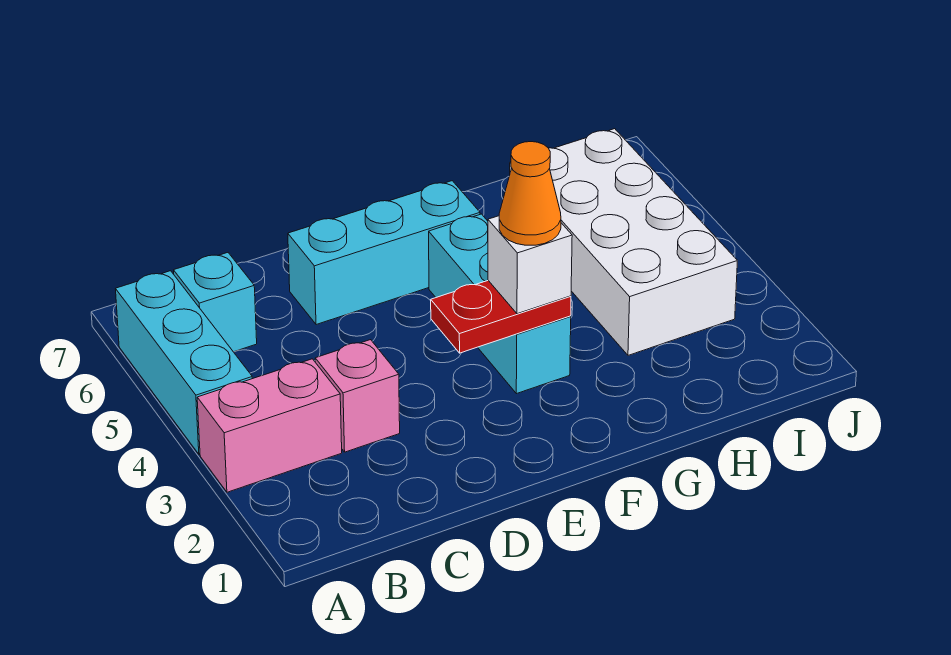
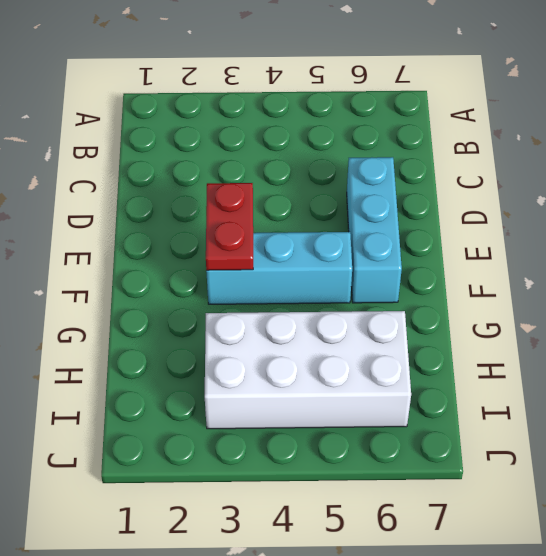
none -> pink 1x2 brick [197,359,342,492]
none -> cyan 1x3 brick [116,271,252,454]

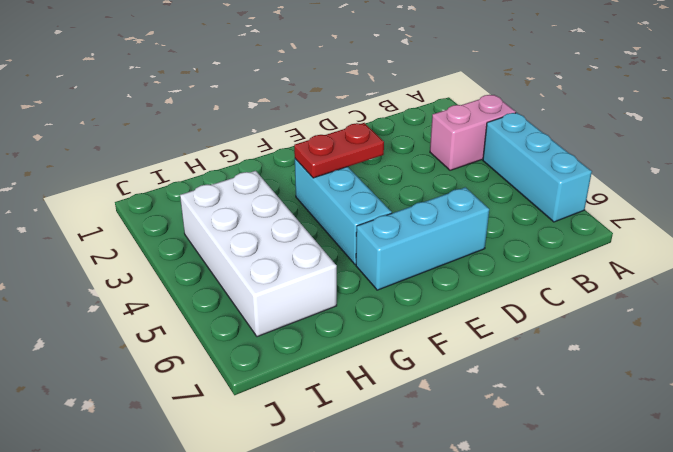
none -> cyan 1x1 brick [174,253,257,352]
none -> pink 1x1 brick [315,340,400,452]

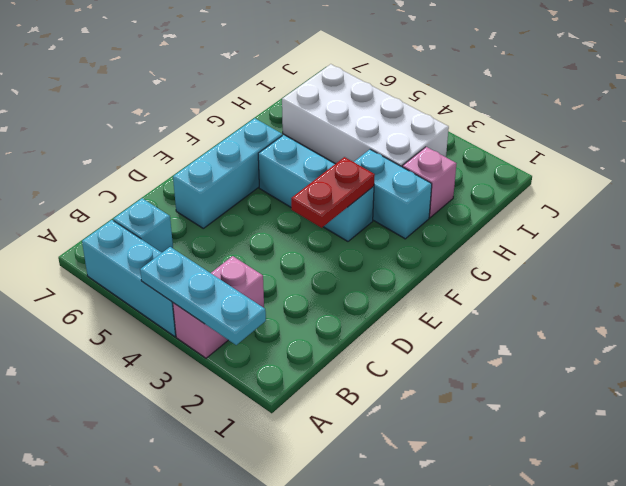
cyan 1x3 plate [140,247,266,345] -> none
cyan 1x2 brick [354,149,432,239] -> none
pink 1x1 brick [402,147,457,218] -> pink 1x1 brick moved to [315,340,400,452]
none -> white 1x1 brick [488,216,572,314]
none -> orange 1x1 cone [499,142,561,245]

